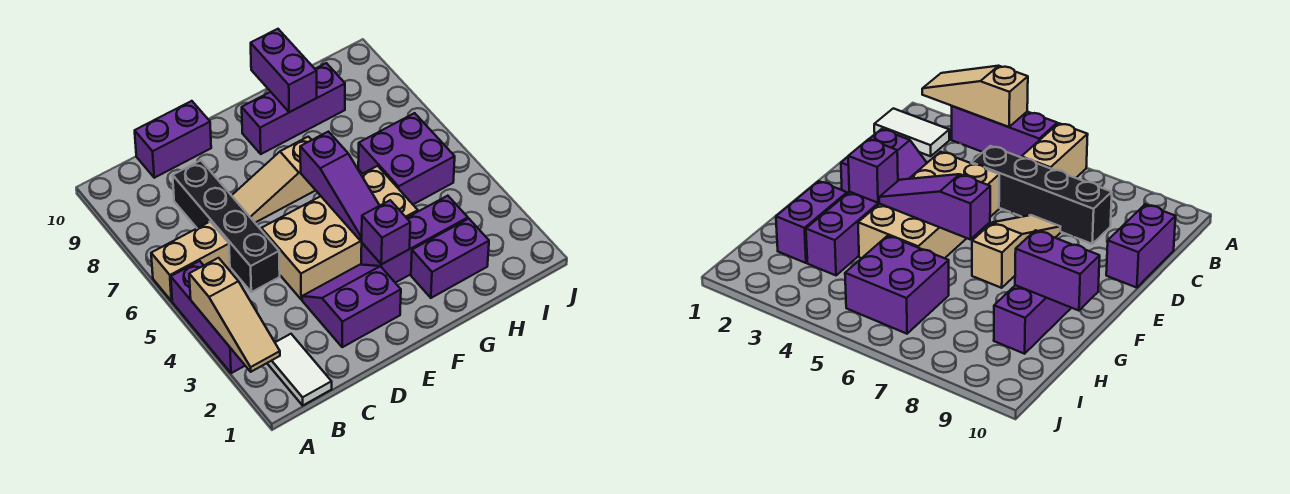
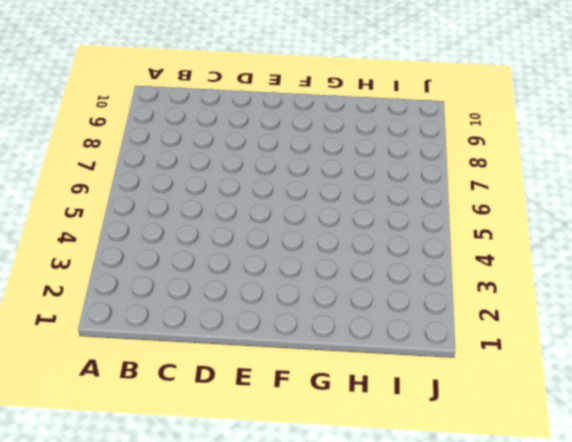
none -> purple 1x3 brick [171,261,245,373]
none -> tan 1x2 brick [151,222,230,301]
none -> white 1x2 tile [267,334,332,405]

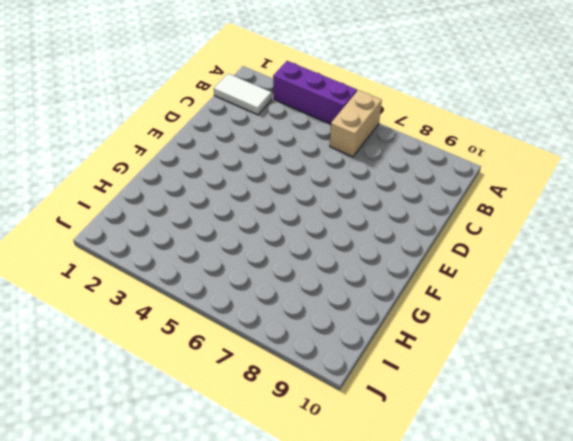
none -> black 1x4 brick [173,160,280,292]
none -> purple 1x2 brick [135,101,211,178]
none -> purple 2x2 slope [302,265,401,347]

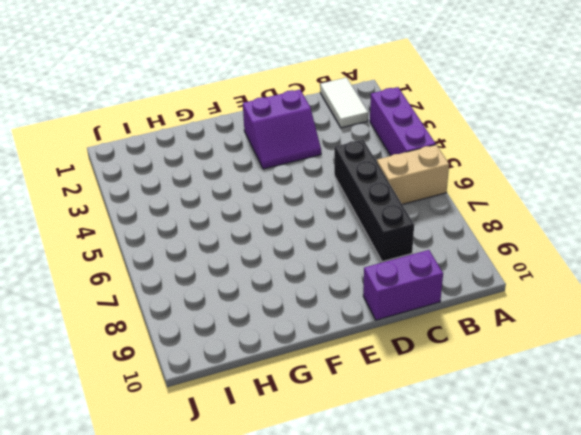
none -> tan 2x4 brick [261,166,418,299]
none -> tan 1x3 slope [232,137,316,223]
none -> purple 1x3 brick [361,196,468,283]

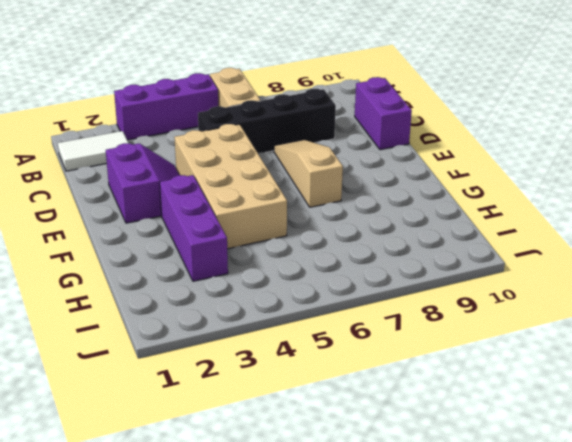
none -> purple 1x3 brick [242,63,345,154]
none -> purple 1x2 brick [411,219,489,298]
none -> purple 2x2 brick [358,113,455,204]

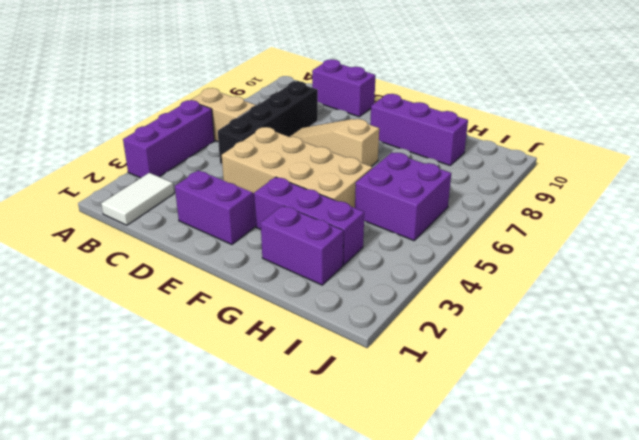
none -> tan 1x3 slope [189,258,280,372]
none -> purple 1x1 brick [362,200,410,264]
none -> purple 1x3 slope [300,132,380,241]

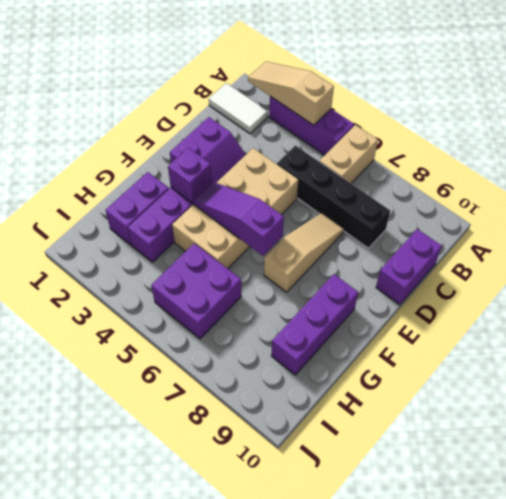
none -> purple 1x2 brick [251,29,317,112]

